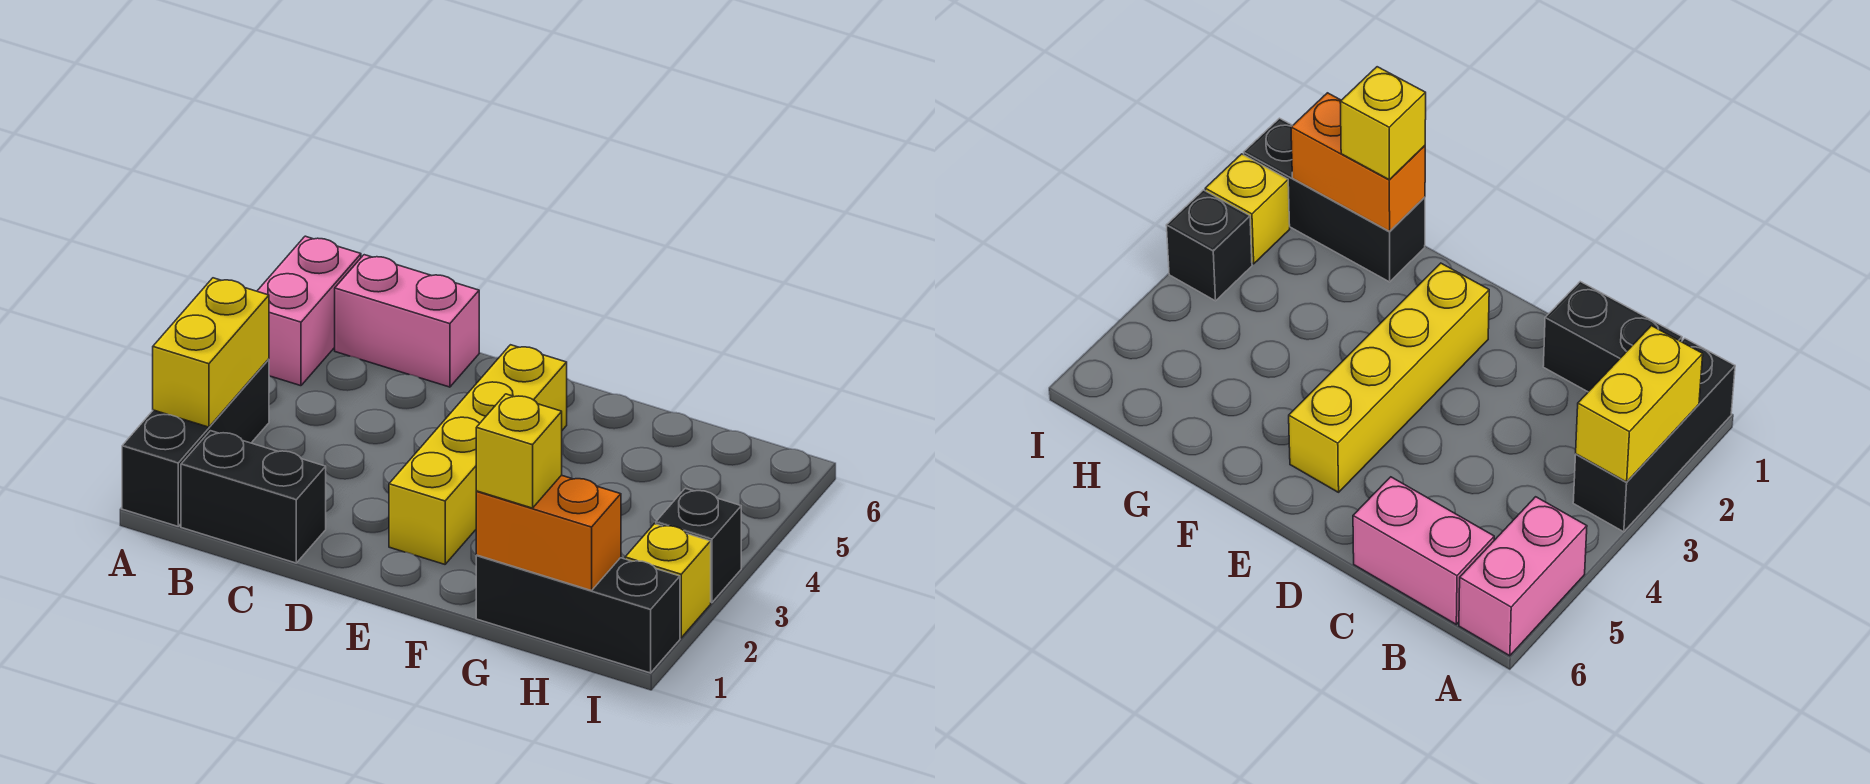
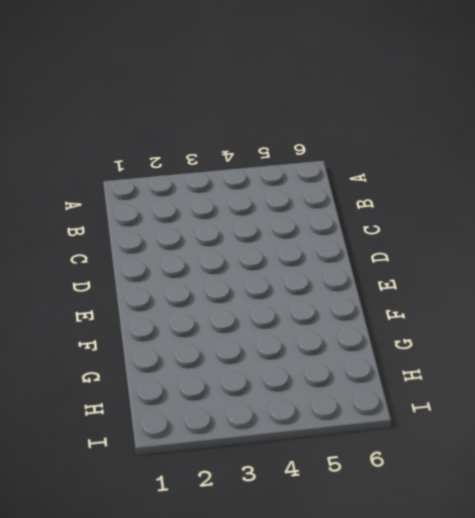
none -> black 1x3 brick [122,359,269,526]
none -> pink 1x2 brick [257,236,361,386]

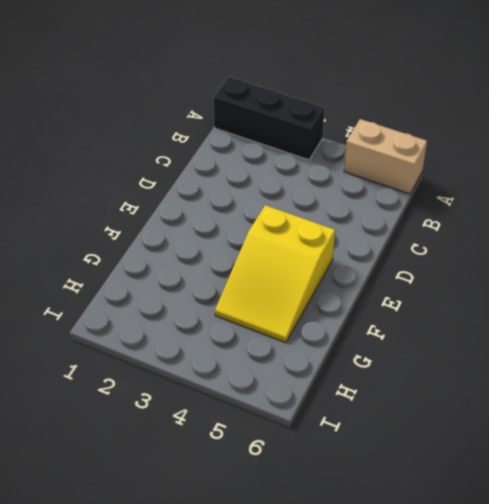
tan 1x2 brick [344,119,427,194] -> pink 1x2 brick [257,236,361,386]
yellow 2x3 slope [215,205,335,343] -> yellow 1x4 brick [389,345,567,564]
none -> black 1x2 brick [181,431,326,563]
none -> pink 1x2 brick [335,255,479,387]

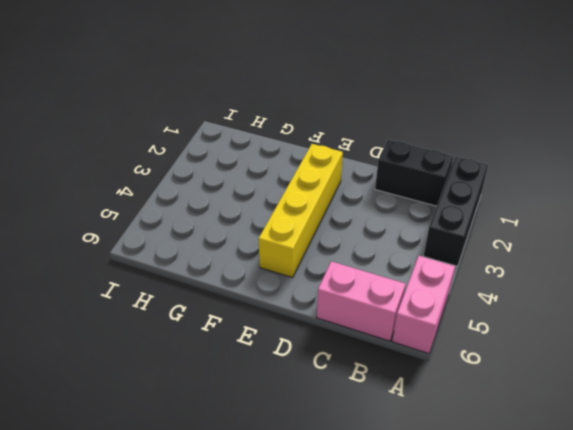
none -> black 1x3 brick [476,555,680,673]
none -> yellow 1x1 brick [625,524,711,638]

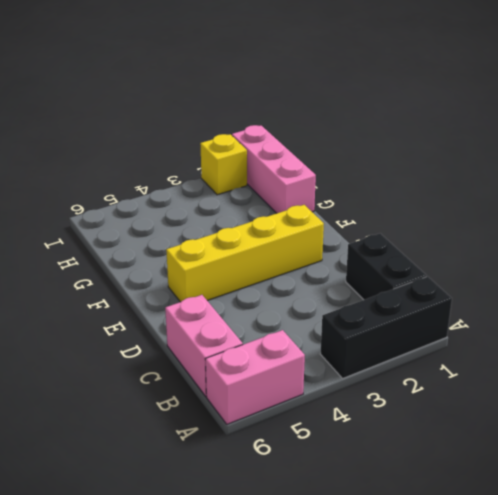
pink 1x3 brick [232,125,316,213] -> black 1x3 brick [476,555,680,673]
none -> black 1x1 brick [656,488,741,603]
none -> yellow 1x2 brick [153,278,269,427]

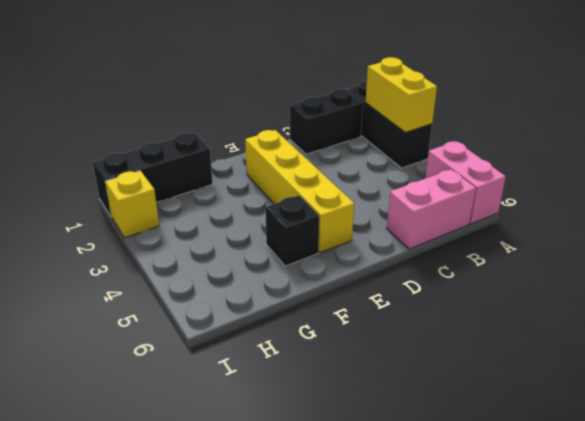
black 1x1 brick [265,196,319,266] -> black 1x1 brick moved to [656,488,741,603]
none -> orange 1x2 brick [476,475,621,591]
none -> yellow 1x1 brick [476,394,562,508]

